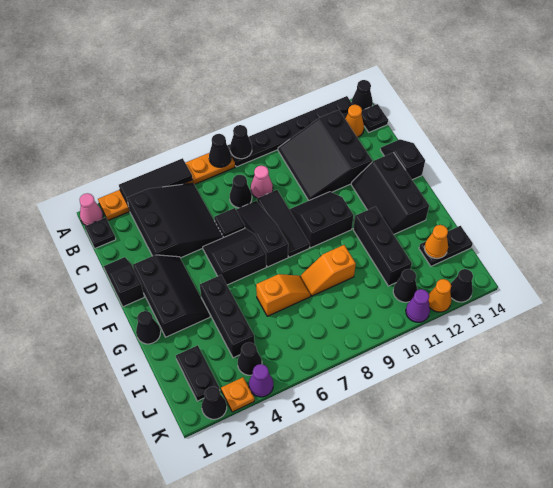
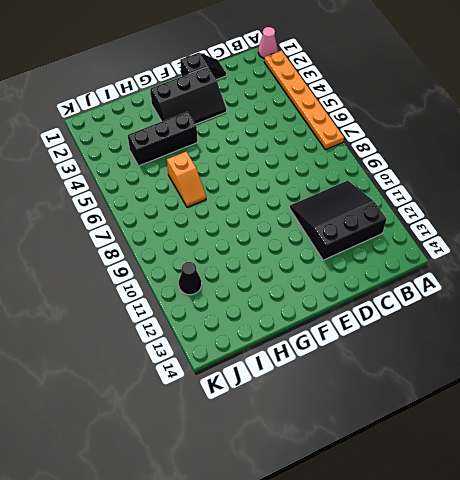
none -> black 1x6 plate [227,96,353,167]
none -> black 1x1 cone [352,80,373,110]
none -> black 1x1 plate [85,218,116,248]
none -> black 3x3 slope [127,183,223,258]

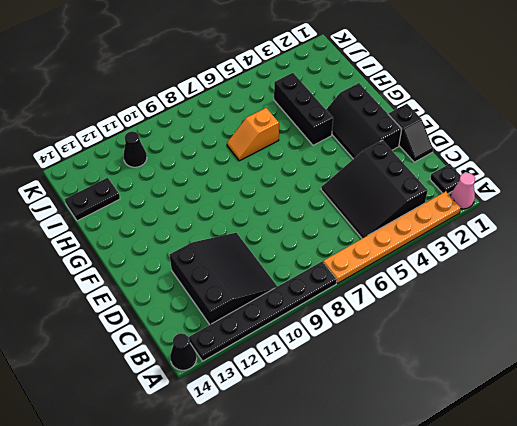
none -> orange 1x1 cone [345,105,364,137]
none -> black 1x1 plate [361,104,388,132]
none -> black 1x1 cone [230,175,252,208]
none -> pink 1x1 cone [251,166,273,198]

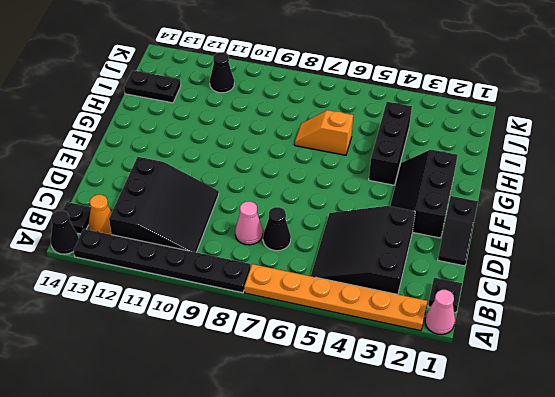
none -> black 1x1 tile [214,208,245,237]
none -> black 1x3 slope [236,201,288,267]
none -> black 1x3 tile [257,190,310,257]
none -> black 1x2 slope [381,139,425,180]

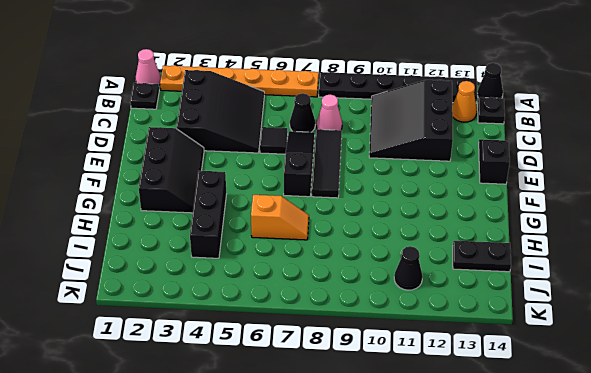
none -> black 1x2 slope [104,257,144,307]
none -> black 2x2 slope [203,228,266,285]
none -> black 2x2 slope [289,192,354,248]
none -> black 2x3 slope [351,152,429,235]

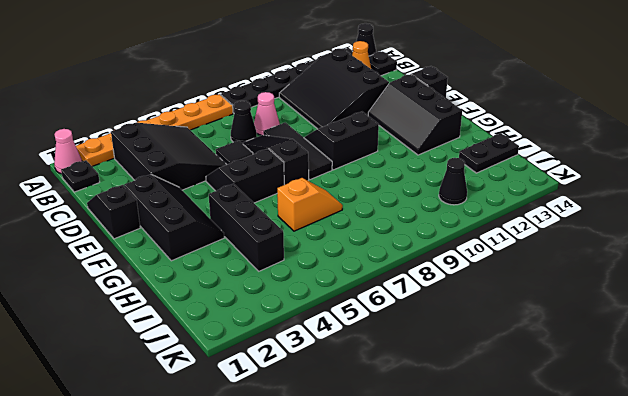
none -> black 1x1 cone [136,311,161,344]
none -> black 1x3 brick [353,207,412,286]
none -> orange 1x2 slope [301,245,356,296]
none -> black 1x2 plate [176,345,220,401]

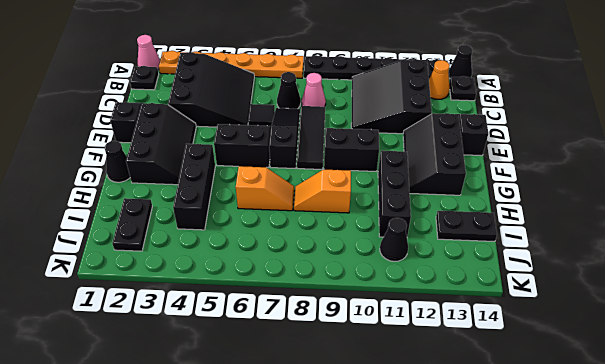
none -> black 1x1 cone [238,342,262,375]
none -> black 1x1 cone [202,387,227,419]
none -> orange 1x1 plate [221,377,254,412]
none -> purple 1x1 cone [249,364,273,397]

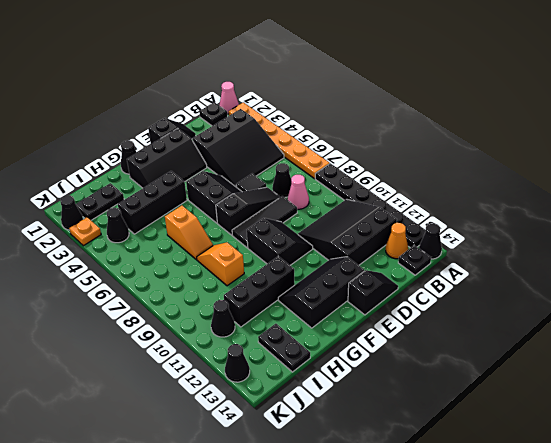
none -> purple 1x1 cone [249,364,273,397]
none -> purple 1x1 cone [406,289,430,322]
none -> orange 1x1 cone [428,279,451,312]
none -> black 1x3 tile [119,158,193,205]

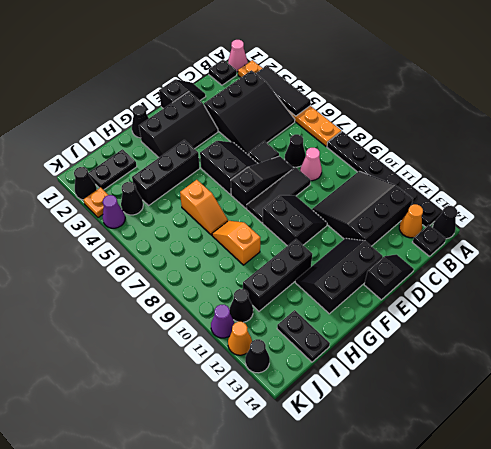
none -> black 1x1 cone [209,134,231,167]
none -> black 1x1 cone [230,125,252,159]
none -> orange 1x1 cone [424,225,448,258]

